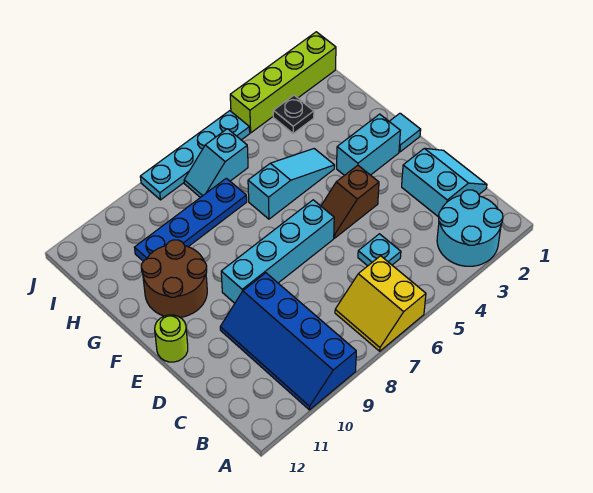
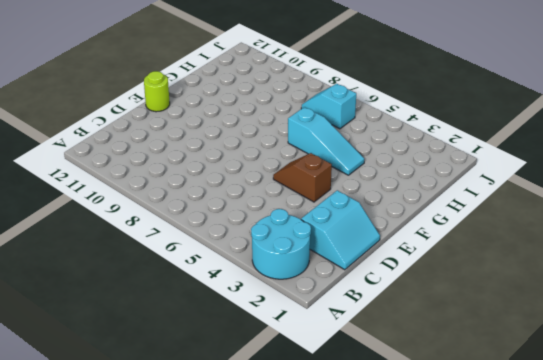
none -> yellow 2x2 slope [335,256,426,351]
none -> blue 2x4 slope [220,273,356,410]
none -> cyan 1x1 plate [358,234,401,266]

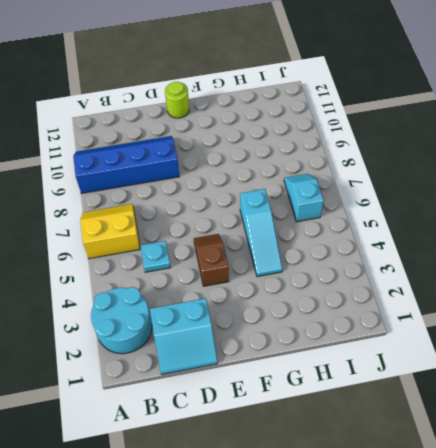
none -> cyan 1x4 brick [221,200,334,303]
none -> cyan 1x1 tile [389,113,421,152]
none -> cyan 1x2 brick [337,114,400,175]

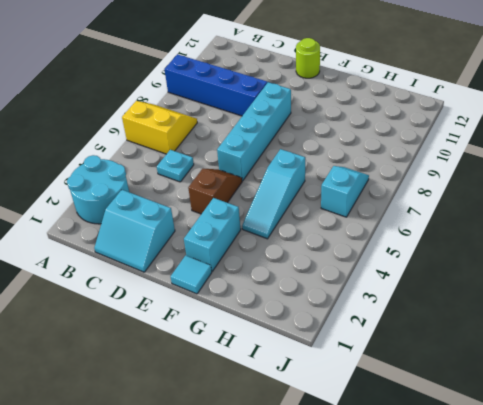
none -> brown 2x2 round brick [141,240,207,317]
none -> blue 1x4 plate [134,178,247,261]
none -> black 1x1 plate [273,95,314,133]

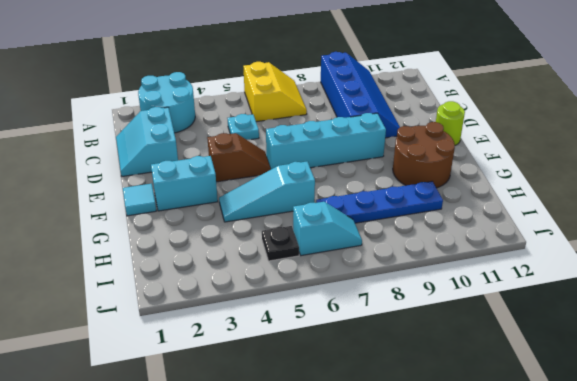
black 1x1 plate [262,226,299,261] -> black 1x1 plate moved to [273,95,314,133]
none -> lime 1x4 brick [230,32,336,133]
none -> cyan 1x4 plate [140,111,250,200]

